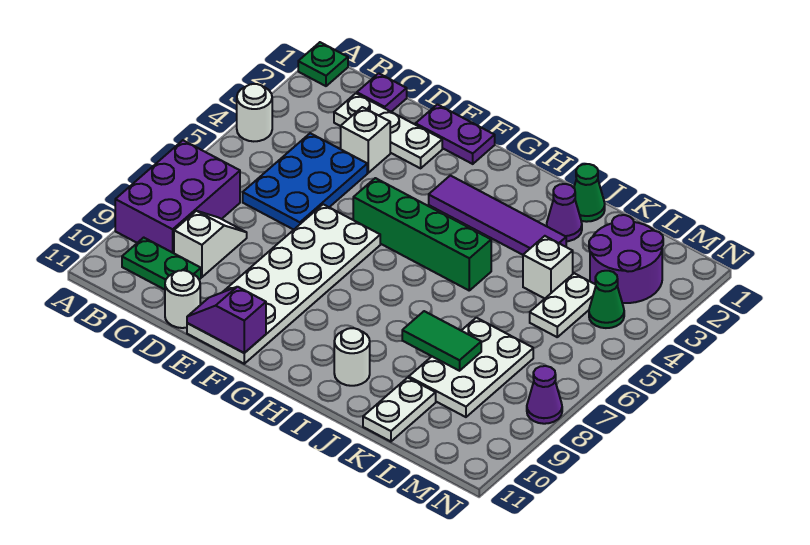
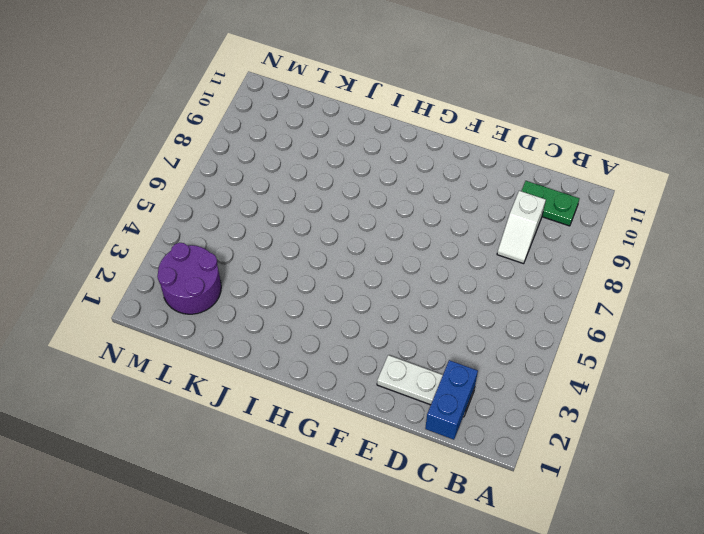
blue 1x2 brick [425,360,478,440] -> none
none -> green 1x1 plate [298,42,348,86]
none -> white 1x1 round brick [237,84,272,141]
none -> purple 2x3 brick [115,140,240,253]

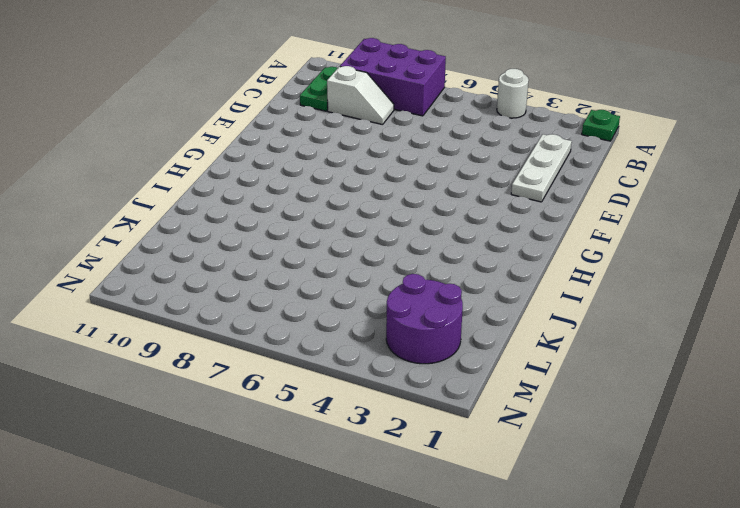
none -> purple 1x1 plate [357,73,407,112]
none -> blue 2x3 plate [243,133,367,230]
none -> white 1x1 brick [341,107,390,173]

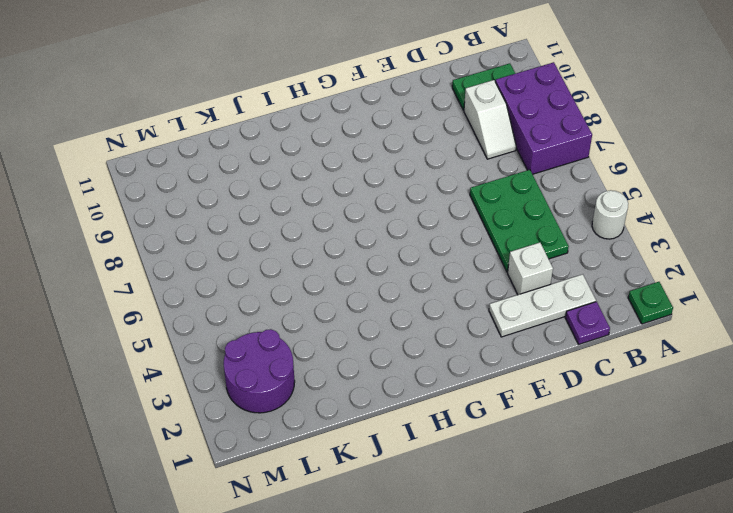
green 2x3 plate [470,170,569,272] -> blue 2x3 plate [243,133,367,230]
none -> white 1x1 round brick [165,270,200,328]
none -> purple 1x2 plate [416,104,495,164]
none -> white 2x6 plate [187,204,380,364]

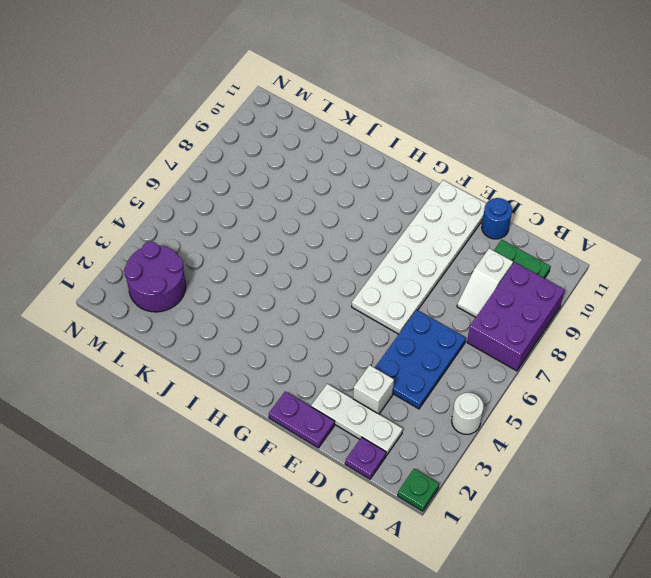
blue 1x1 round brick [482,198,512,239] -> white 1x1 round brick [165,270,200,328]
none -> green 1x4 brick [353,178,491,290]
none -> purple 1x4 tile [429,175,566,255]
none -> white 1x1 round brick [334,328,370,386]

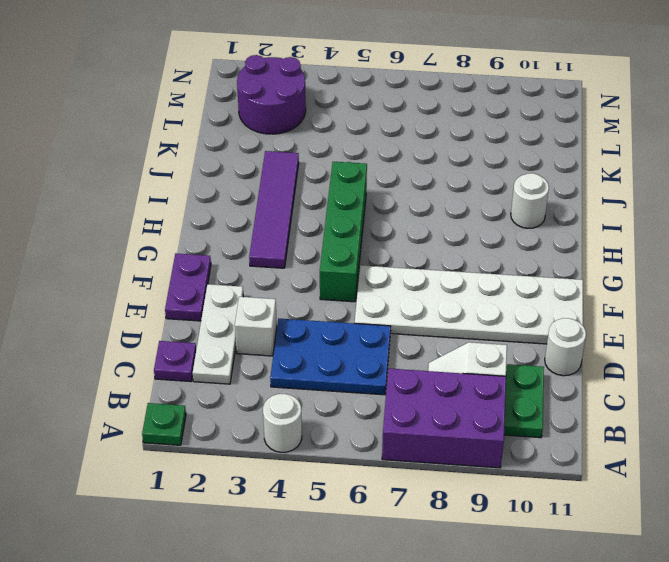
none -> green 1x1 cone [574,164,605,222]
none -> purple 1x1 cone [547,184,582,241]
none -> white 1x1 brick [523,236,573,299]

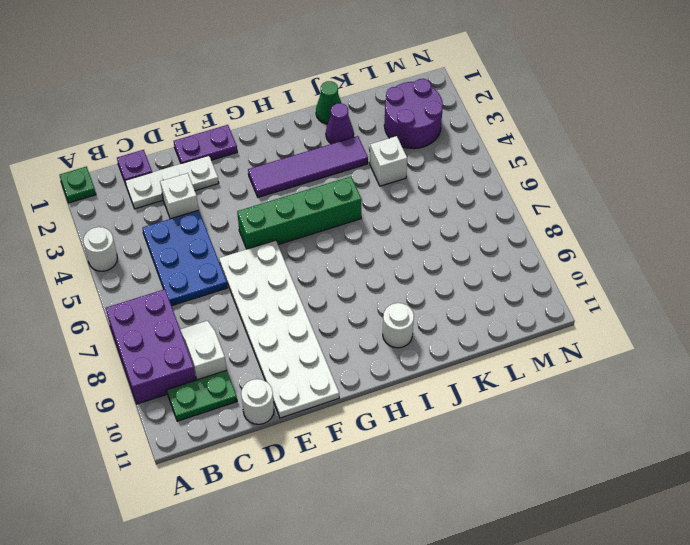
none -> white 2x3 plate [409,318,533,417]
none -> white 1x2 plate [363,378,436,442]
none -> white 1x2 plate [530,273,596,337]

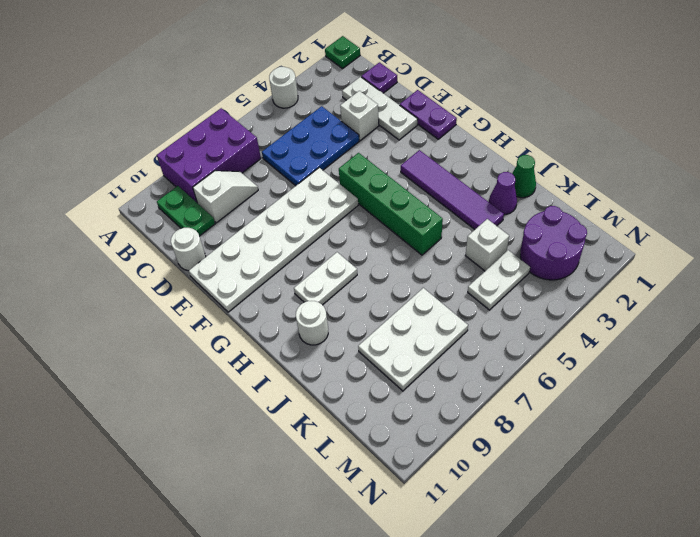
white 1x2 plate [294,252,357,305] -> white 1x2 plate moved to [363,378,436,442]
none -> green 1x1 cone [589,271,624,328]
none -> purple 1x1 cone [527,366,562,424]
none -> purple 1x2 slope [187,287,266,353]

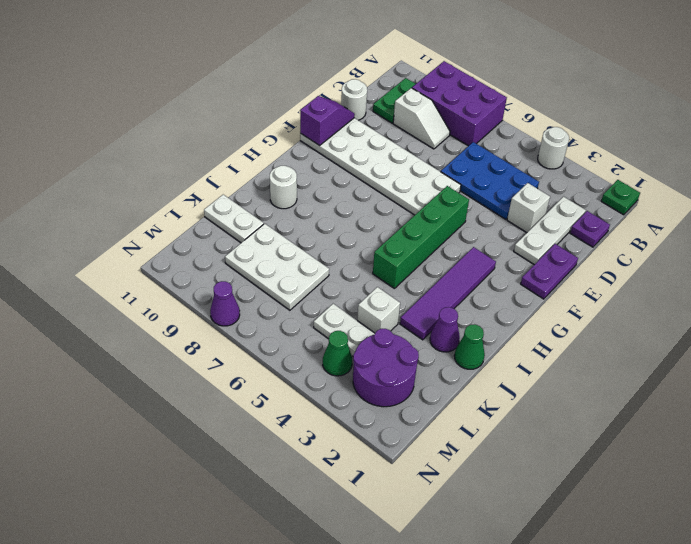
none -> green 1x2 tile [402,311,481,371]

